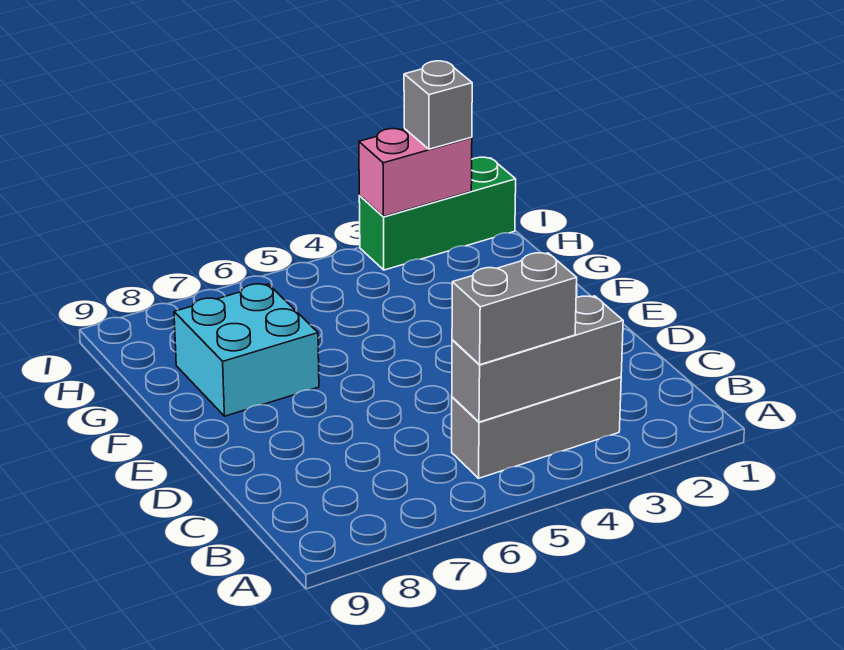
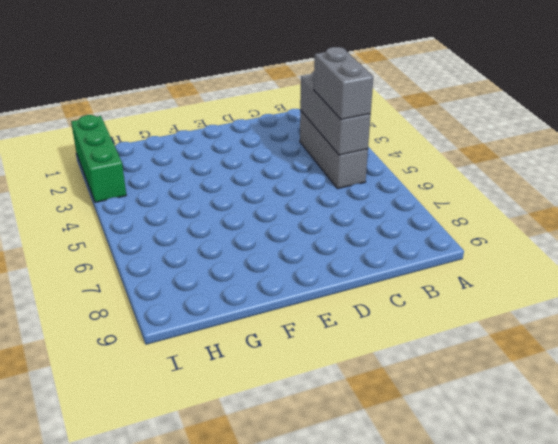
none -> cyan 2x2 brick [174,284,319,416]
none -> pink 1x2 brick [359,129,472,217]

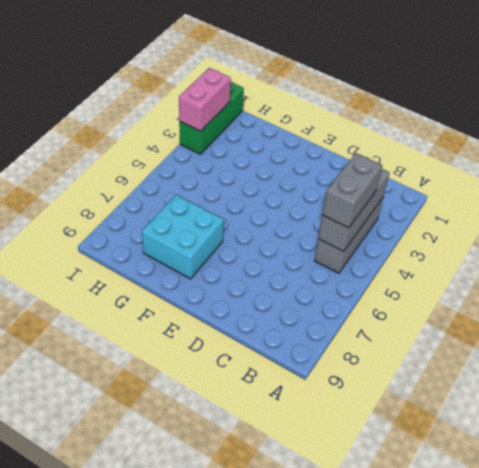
none -> grey 1x1 brick [404,61,472,149]

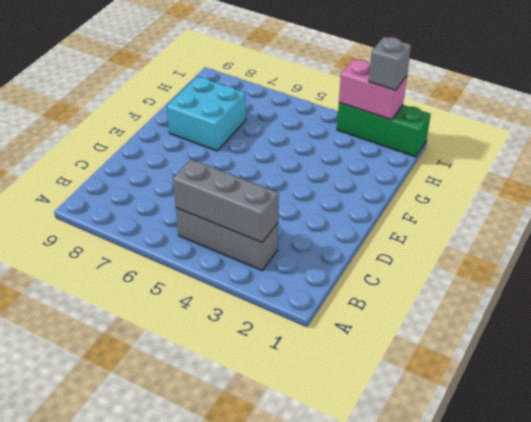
none -> grey 1x2 brick [452,253,577,365]

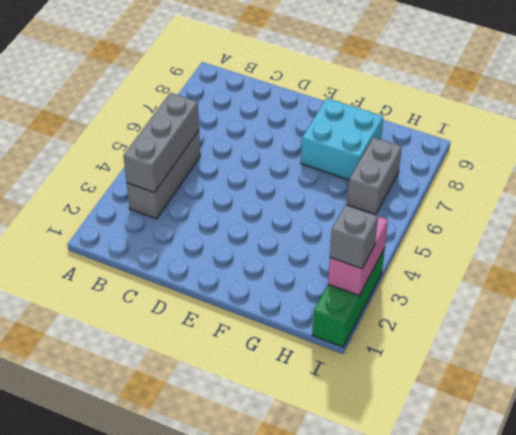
grey 1x2 brick [347,137,402,215] -> grey 1x2 brick moved to [452,253,577,365]

